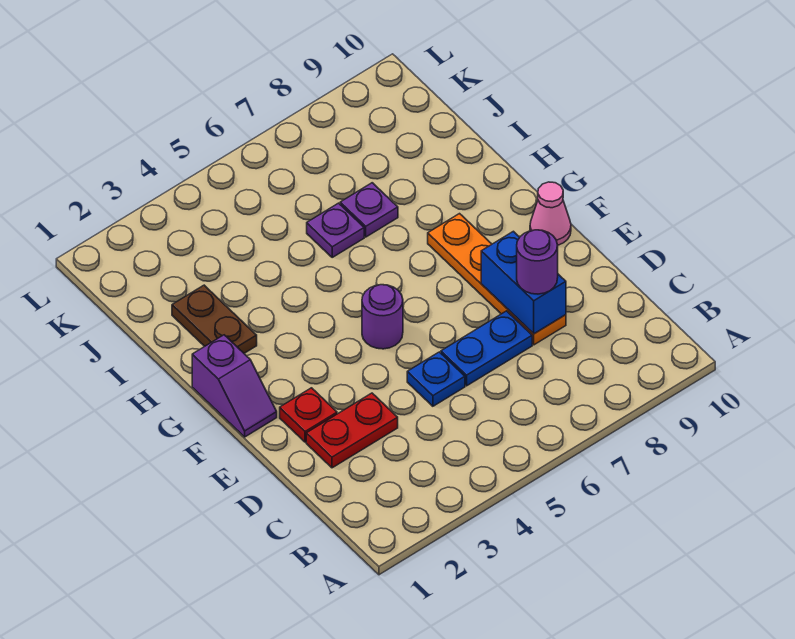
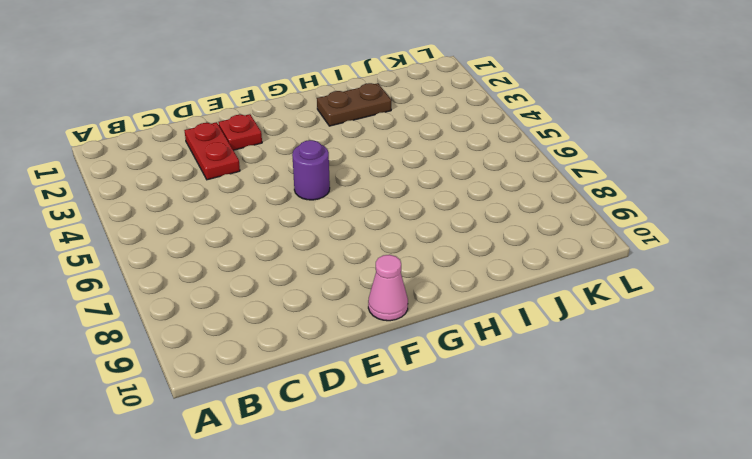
none -> blue 1x1 plate [407,352,465,406]
none -> blue 1x2 plate [441,311,532,386]
none -> orange 1x4 plate [428,214,566,345]

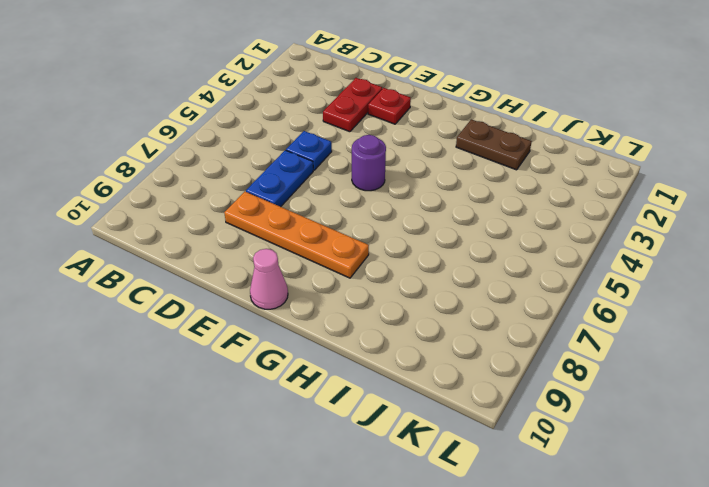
none -> purple 1x2 slope [192,335,277,437]
none -> purple 1x1 plate [307,203,364,257]
none -> purple 1x1 plate [340,183,398,237]

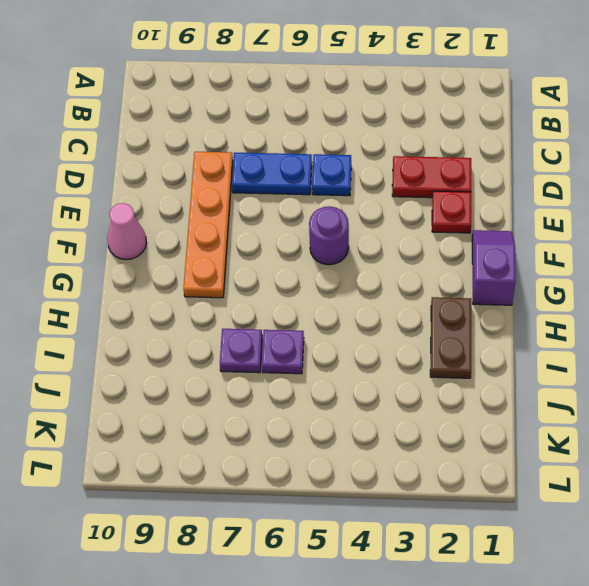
none -> blue 1x2 brick [481,231,566,334]
none -> purple 1x1 round brick [517,230,558,294]

